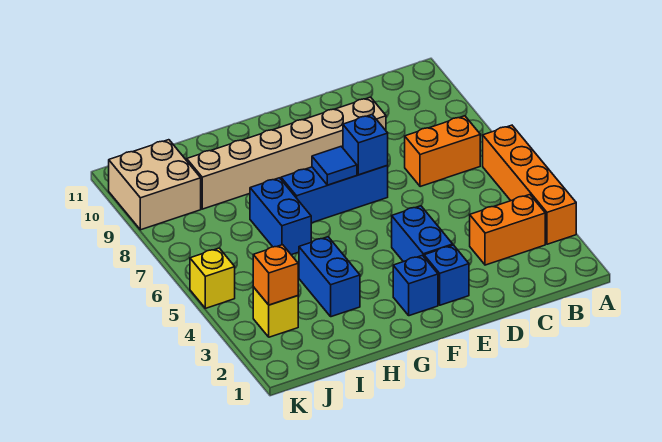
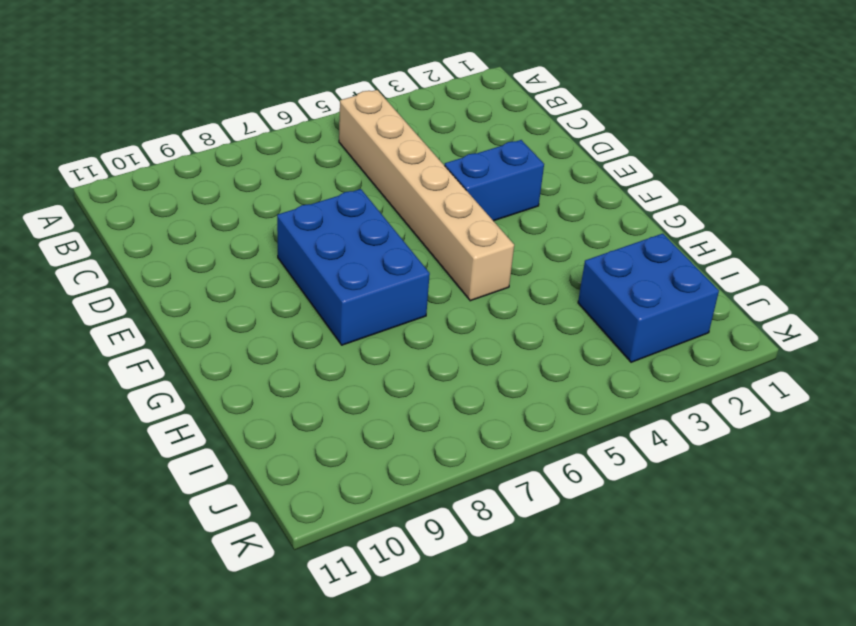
tan 1x6 brick [339,90,514,301] -> tan 1x6 brick moved to [187,97,386,209]
blue 2x3 brick [277,189,430,345] -> blue 1x3 brick [281,166,388,223]
blue 2x2 brick [578,234,719,362] -> yellow 1x1 brick [253,287,298,337]
none -> orange 1x4 brick [483,125,576,244]
none -> orange 1x2 brick [470,195,545,265]
none -> orange 1x2 brick [405,116,480,187]

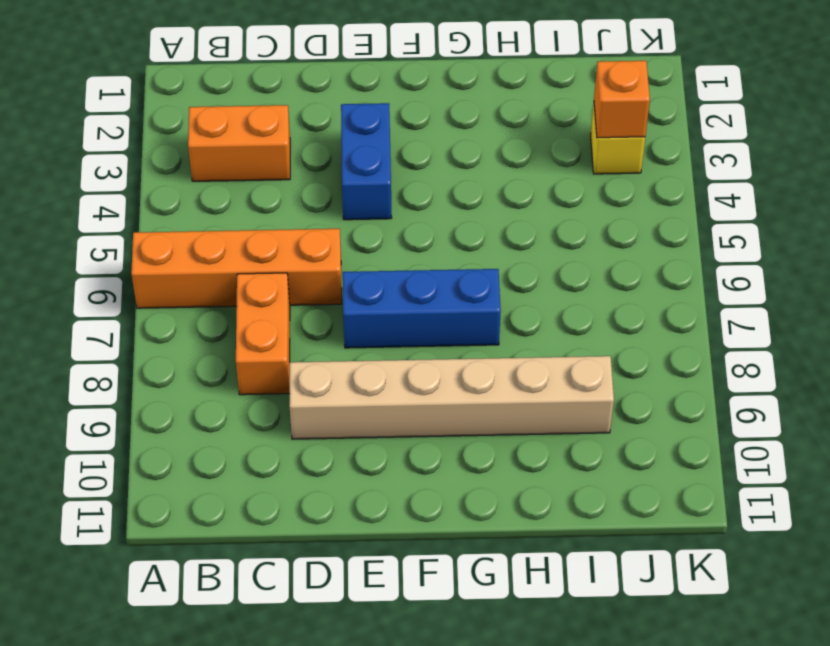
orange 1x4 brick [131,229,342,308] -> orange 1x4 brick turned to [483,125,576,244]
orange 1x2 brick [236,273,290,395] -> orange 1x2 brick turned to [405,116,480,187]
none -> blue 1x1 brick [424,245,469,305]
none -> blue 1x1 brick [393,255,438,316]
none -> blue 1x2 brick [299,237,360,317]

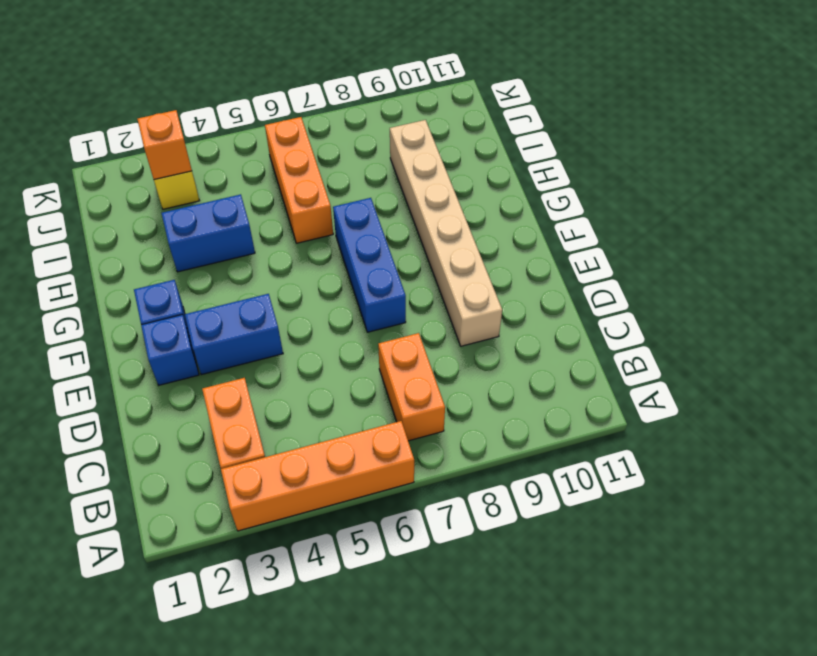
orange 1x3 brick [265,117,333,243] -> blue 1x2 brick [250,178,311,255]
none -> tan 2x2 brick [109,140,201,230]
none -> yellow 1x1 brick [190,248,235,308]
none -> blue 1x1 brick [343,115,388,175]

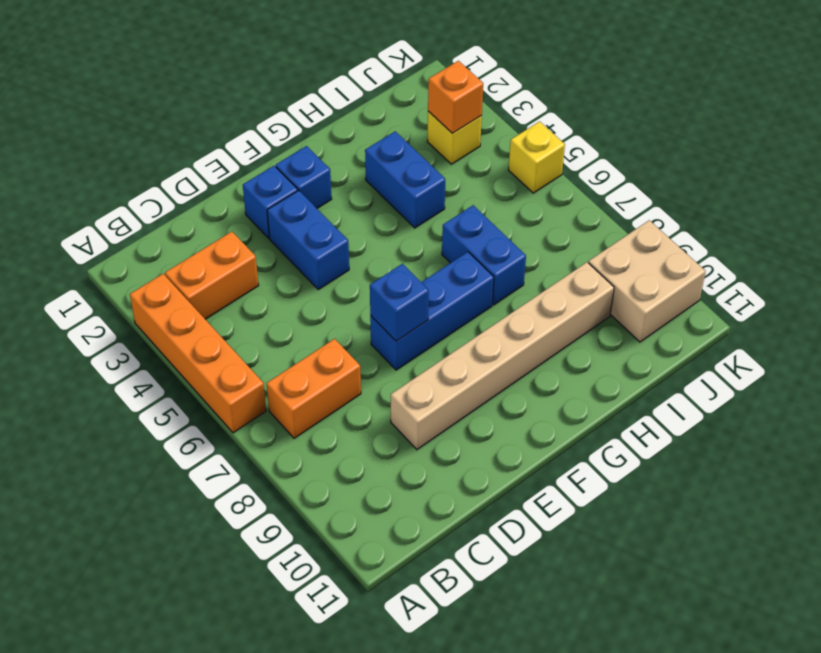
none -> blue 1x1 tile [312,147,357,185]

